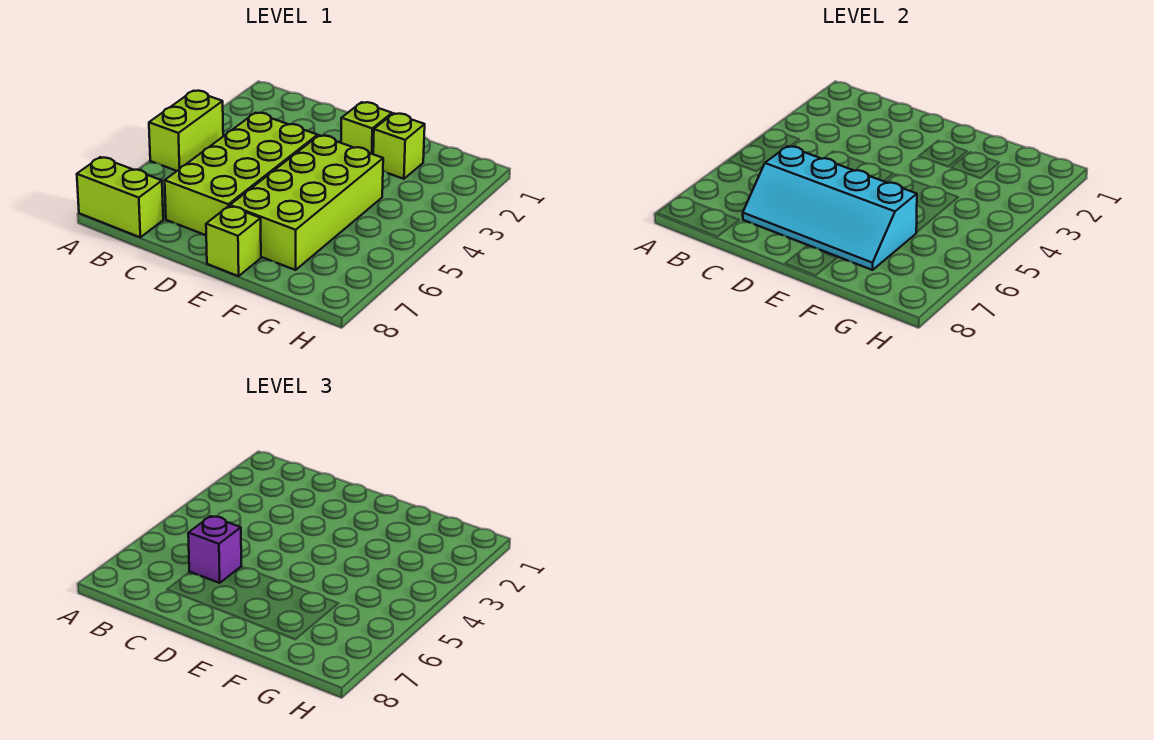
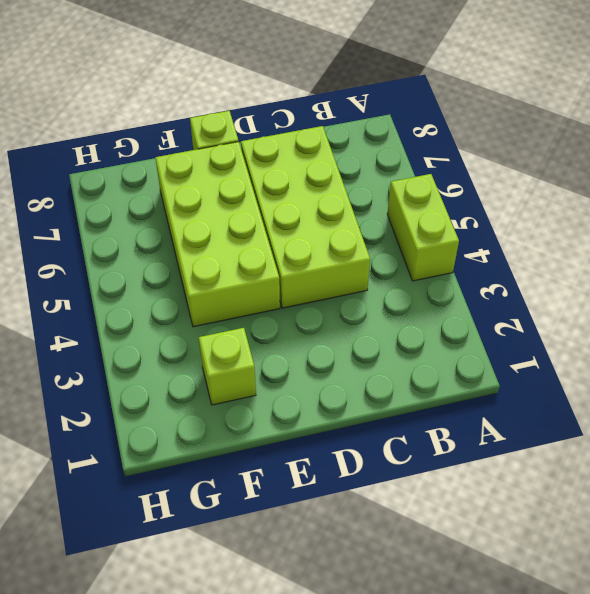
none -> lime 1x2 brick [77,157,163,237]
none -> lime 1x1 brick [341,102,392,154]

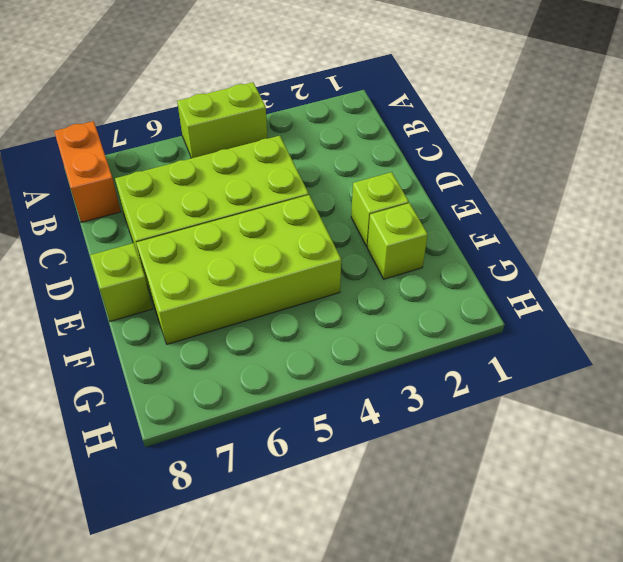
orange 1x2 brick [54,121,121,223] -> lime 1x2 brick [77,157,163,237]
none -> cyan 2x4 slope [743,146,917,270]
none -> purple 1x1 brick [188,516,241,583]

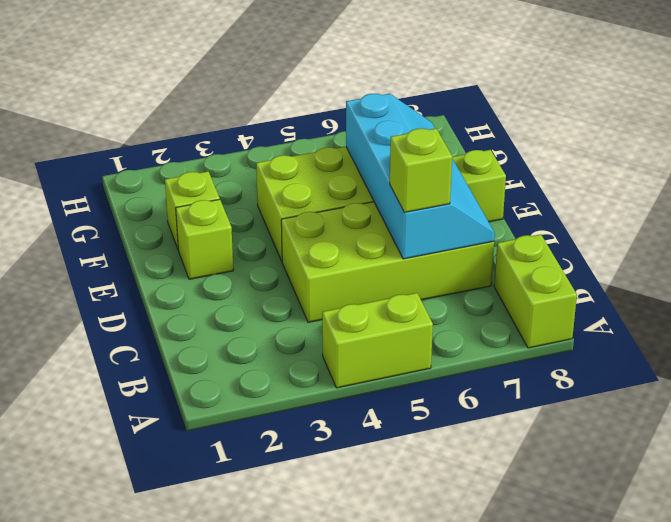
lime 1x1 brick [390,128,452,212] -> purple 1x1 brick [188,516,241,583]

